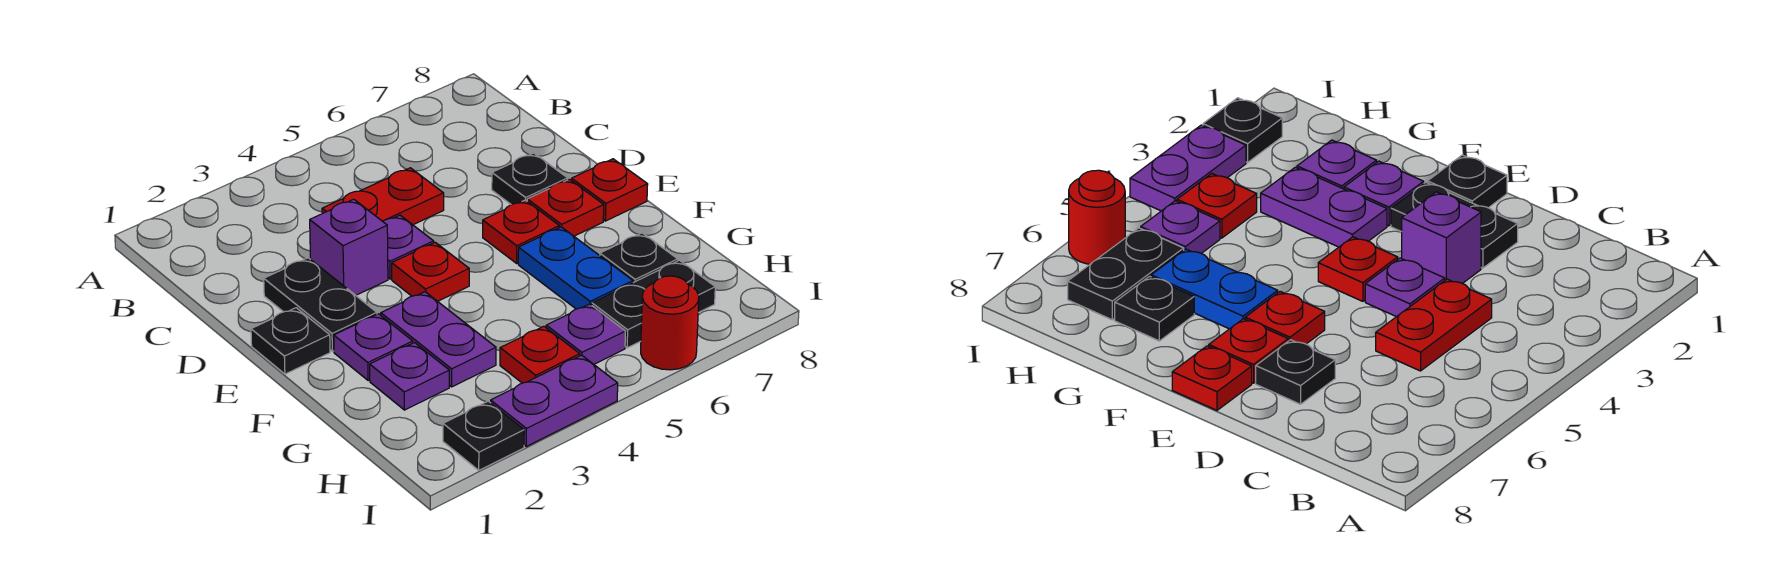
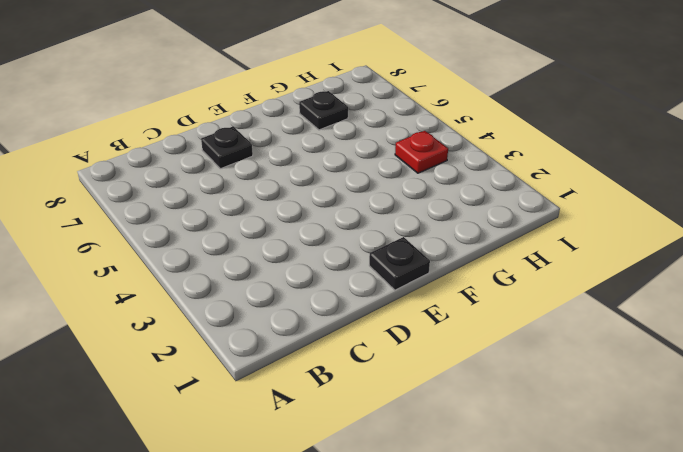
none -> red 1x2 plate [322,168,444,225]
none -> black 1x2 plate [264,258,377,351]
none -> purple 1x1 brick [310,199,388,295]

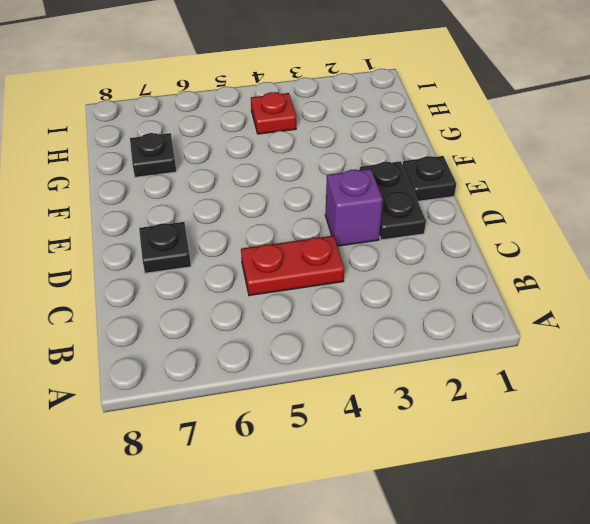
none -> purple 1x1 plate [383,215,434,279]
none -> red 1x1 plate [392,242,469,301]
none -> red 1x1 plate [483,200,559,263]

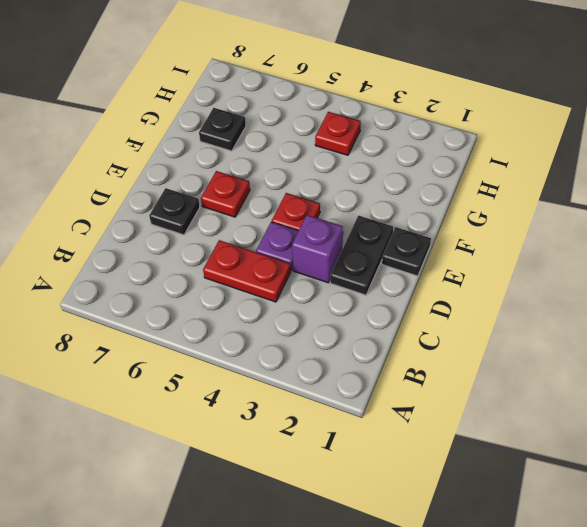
none -> red 1x1 plate [527,179,604,236]
none -> red 1x1 plate [571,159,648,221]
none -> purple 1x1 plate [334,314,413,381]

